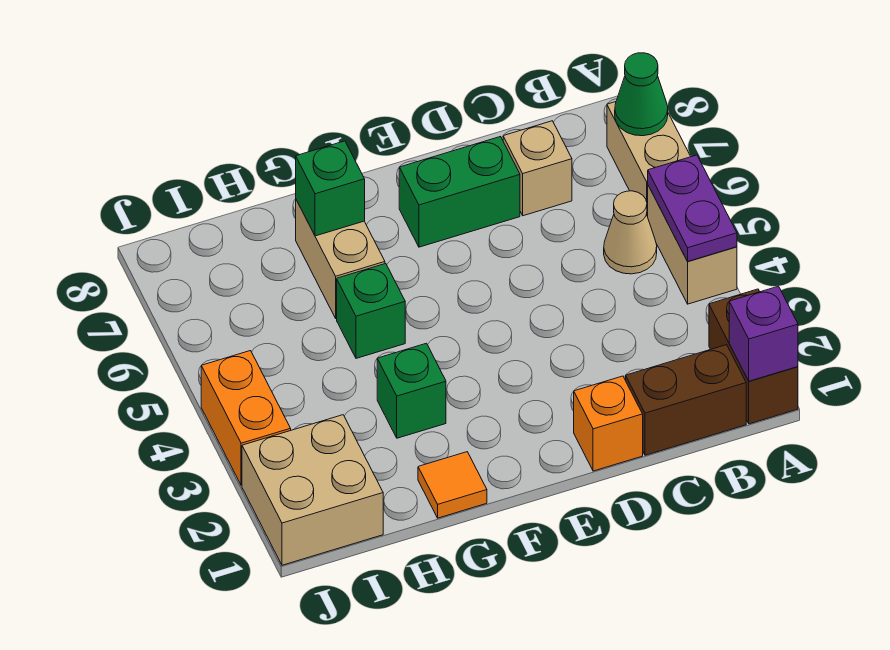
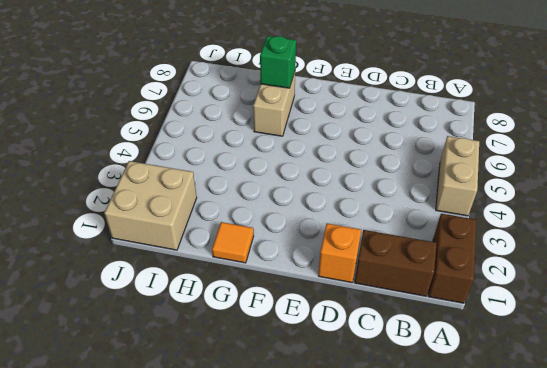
none -> tan 1x2 brick [607,102,691,217]
none -> tan 1x1 cone [604,191,657,274]
none -> tan 1x1 brick [503,121,572,216]

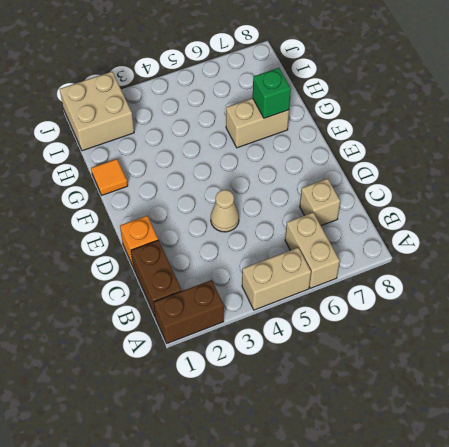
tan 1x2 brick [285,213,340,288] -> tan 1x2 brick turned to [607,102,691,217]
tan 1x1 cone [211,190,239,232] -> tan 1x1 cone moved to [604,191,657,274]
none -> green 1x2 brick [399,137,520,247]
none -> green 1x1 brick [377,343,446,438]
none -> green 1x1 brick [337,264,405,358]

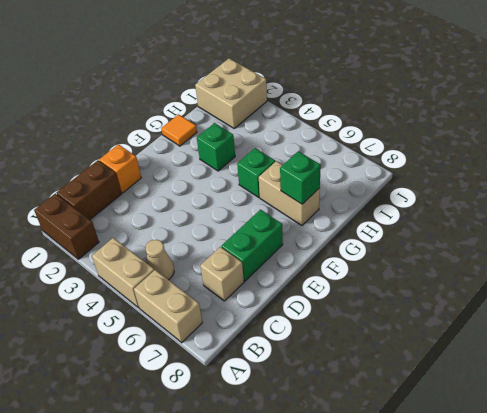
none -> orange 1x2 brick [201,351,291,485]
none -> purple 1x1 brick [729,286,798,381]
none -> purple 1x2 plate [648,155,737,261]

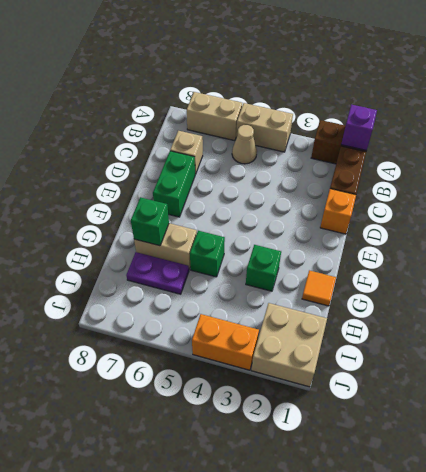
purple 1x2 plate [126,252,189,294] -> purple 1x2 plate moved to [648,155,737,261]
none -> green 1x1 cone [615,53,668,136]

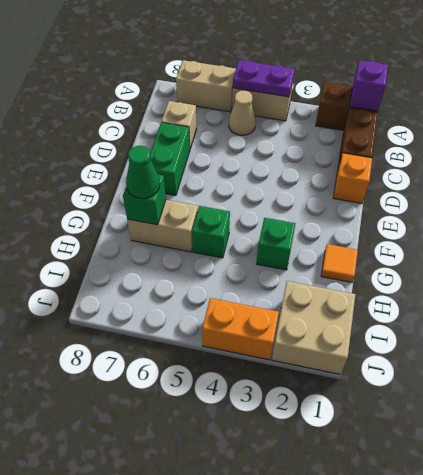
green 1x1 cone [126,146,160,199] -> green 1x1 cone moved to [615,53,668,136]

